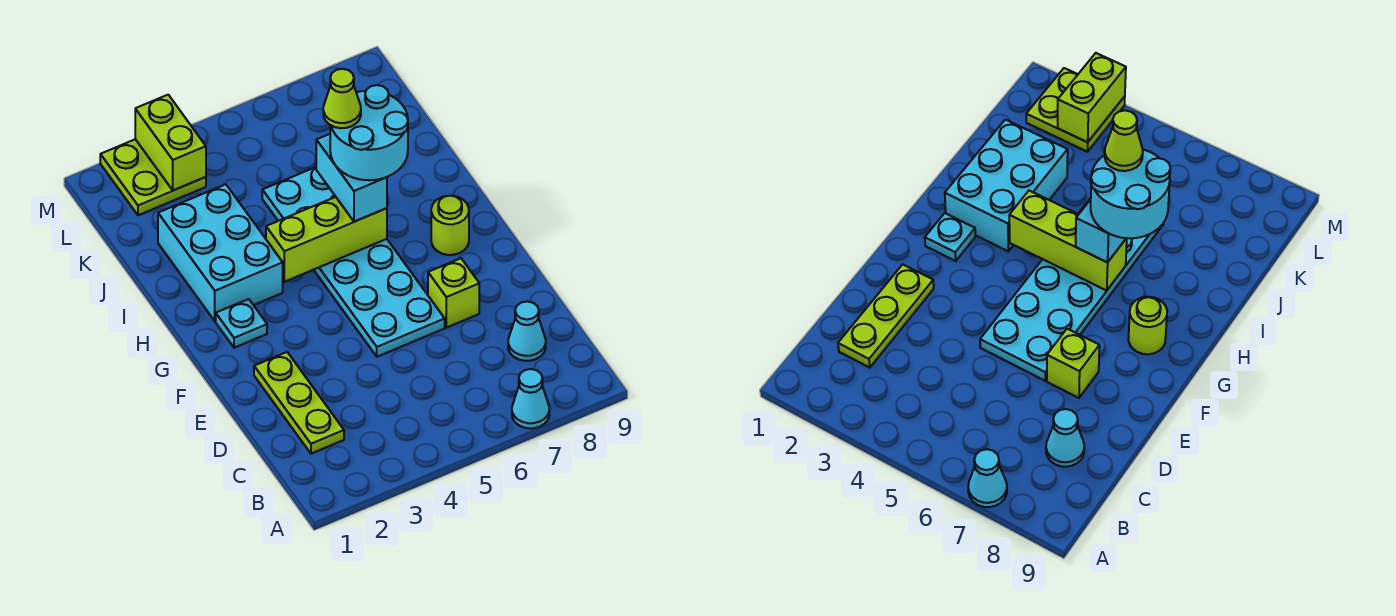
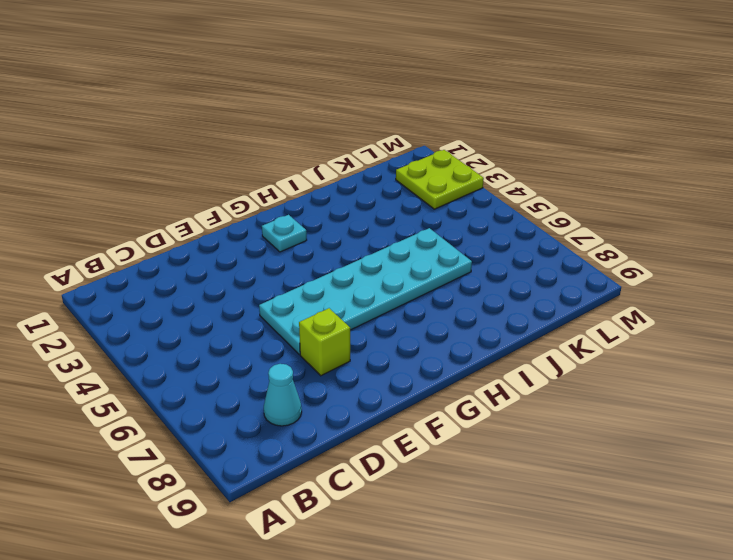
none -> cyan 1x1 cone [512,369,549,428]
none -> lime 1x3 plate [254,352,344,454]
none -> lime 1x1 round brick [431,196,469,255]

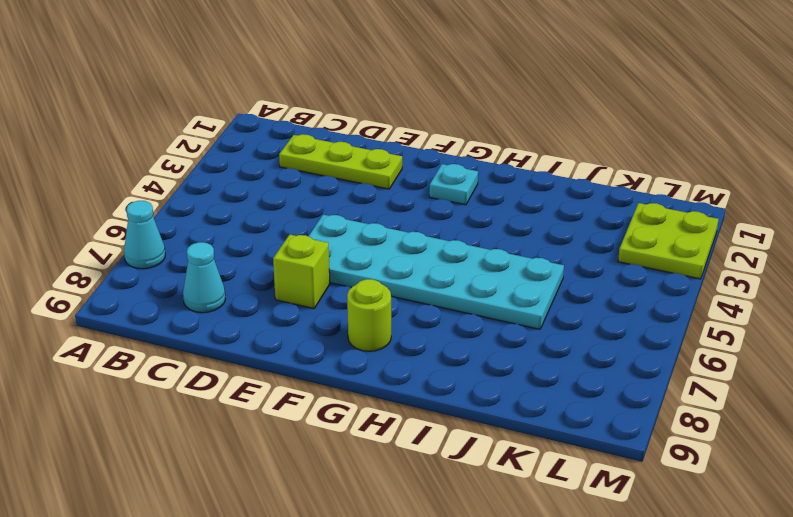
none -> cyan 2x3 brick [158,184,283,321]
none -> lime 1x3 brick [266,197,387,282]
none -> lime 1x2 brick [135,95,206,190]

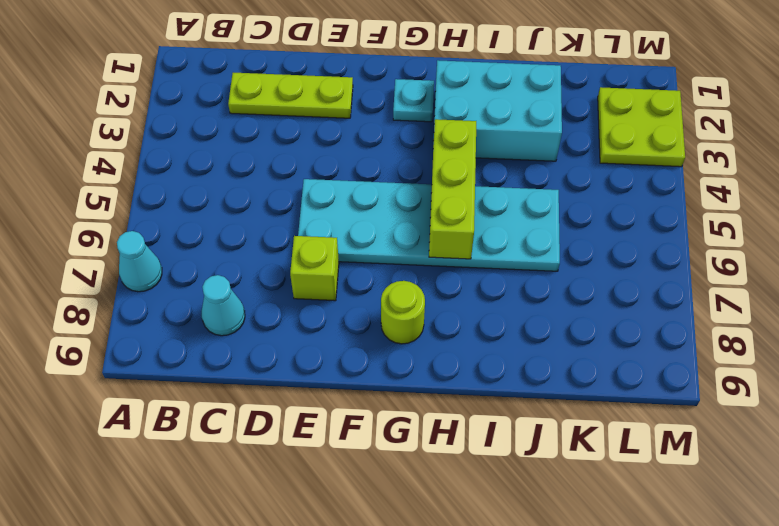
none -> lime 1x2 brick [135,95,206,190]
none -> cyan 1x2 brick [316,134,387,222]
none -> cyan 2x2 round brick [330,85,408,180]

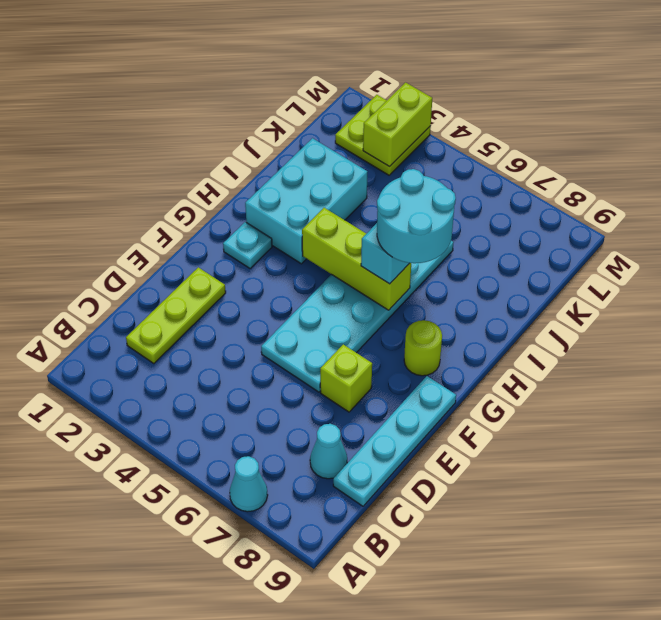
cyan 1x4 plate [333,376,456,506] -> none
none -> lime 1x1 cone [323,69,361,128]

